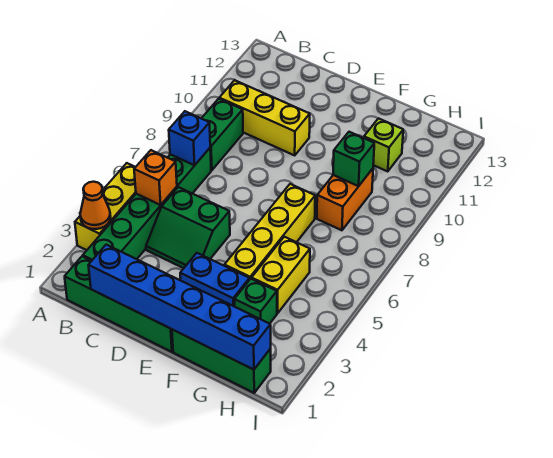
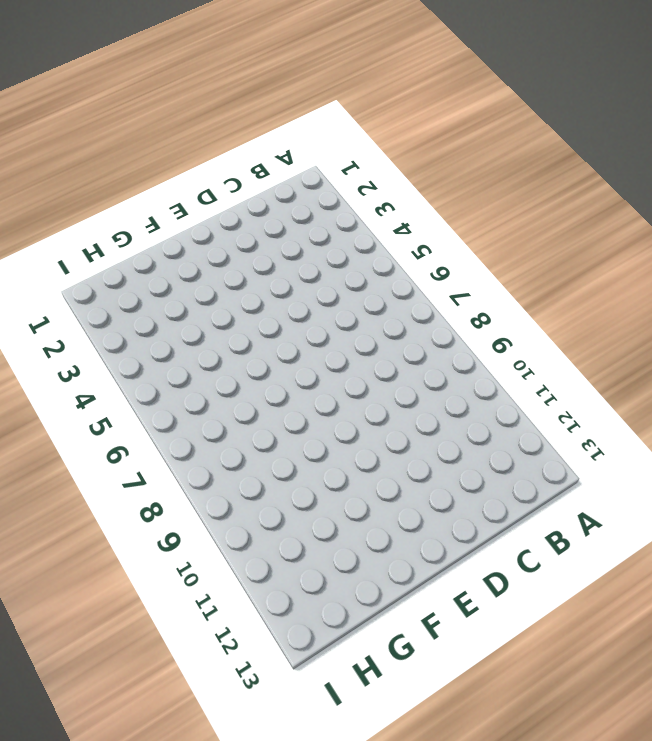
none -> yellow 1x3 brick [75,163,136,250]
none -> green 1x4 brick [65,256,173,352]
none -> green 1x6 brick [83,148,211,261]

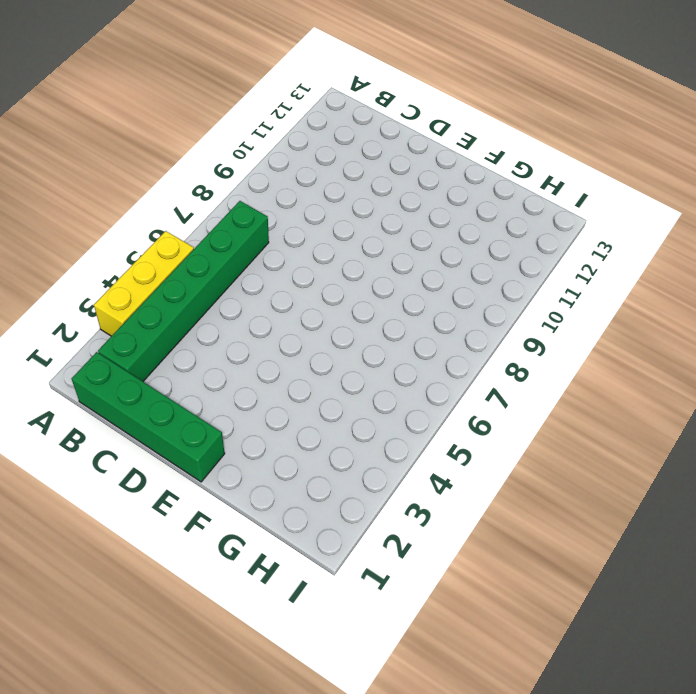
none -> green 1x2 brick [202,99,243,170]
none -> yellow 1x3 brick [219,80,310,155]
none -> green 2x2 slope [146,187,230,268]

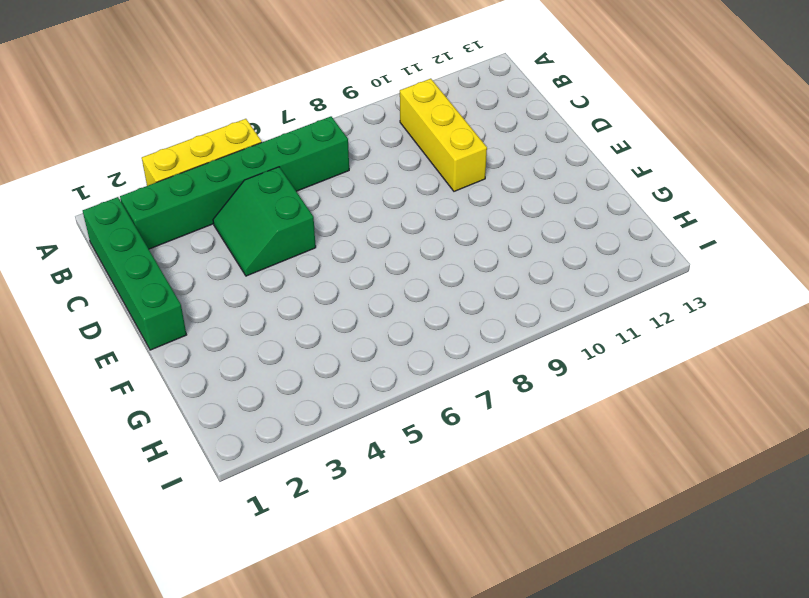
none -> green 1x2 brick [202,99,243,170]
none -> blue 1x2 brick [180,253,249,307]
none -> green 1x3 brick [172,330,271,393]

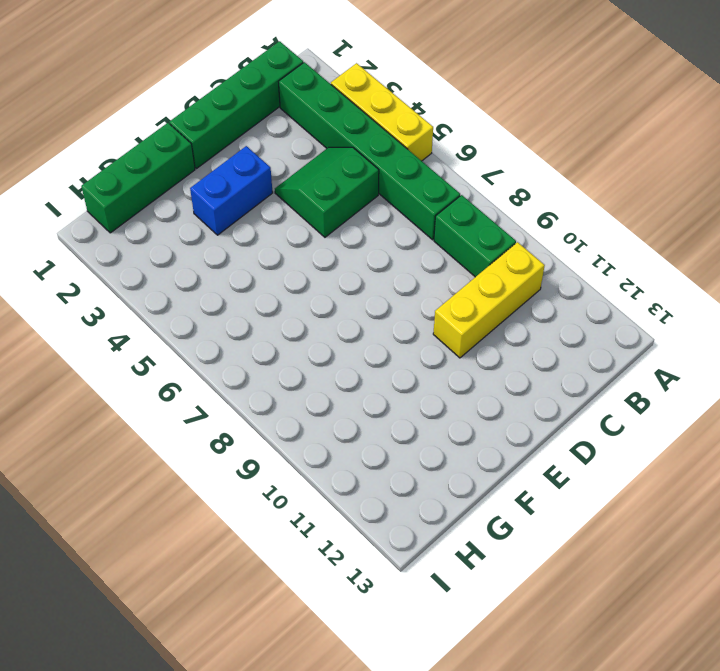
none -> yellow 1x4 brick [224,184,315,280]
none -> green 1x1 brick [235,279,277,324]
none -> yellow 1x2 brick [252,237,310,313]

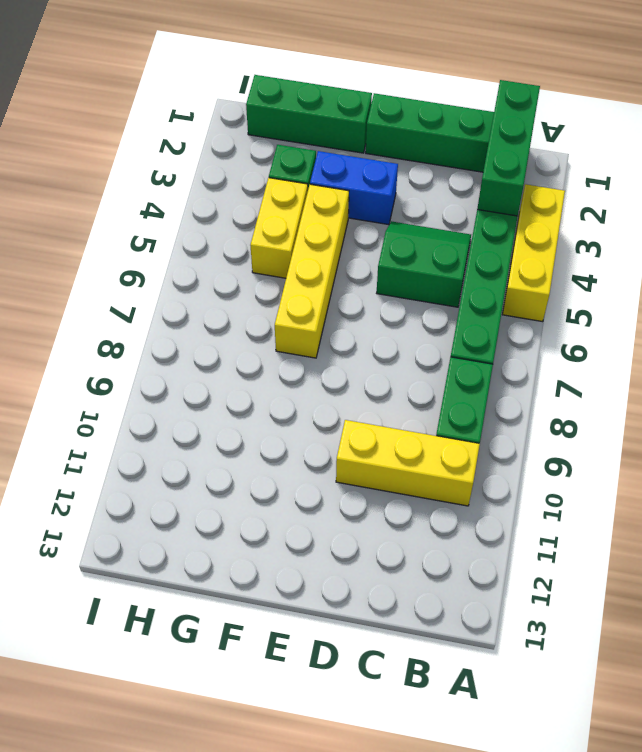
green 1x3 brick [477,80,540,216] -> none
none -> orange 1x2 brick [317,169,373,230]
none -> lime 1x1 brick [364,118,403,171]
none -> orange 1x1 cone [80,182,111,229]

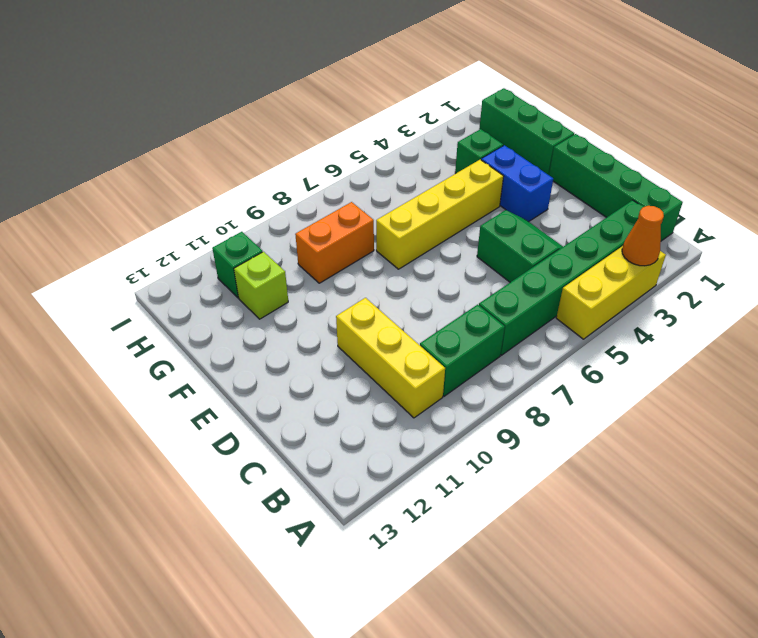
green 1x1 brick [212,232,263,298] -> green 1x1 brick moved to [333,132,374,186]
none -> yellow 1x2 brick [252,237,310,313]
none -> orange 1x1 brick [134,150,177,205]
none -> blue 1x1 brick [169,111,210,165]

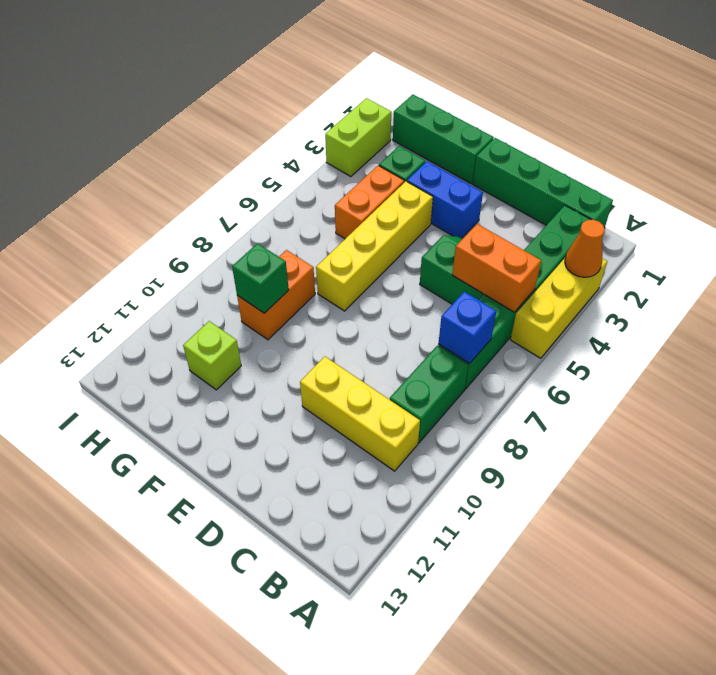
orange 1x2 brick [452,224,541,312] -> orange 1x1 brick [134,150,177,205]
orange 1x2 brick [335,165,404,239] -> yellow 1x2 brick [252,237,310,313]
lime 1x2 brick [325,98,391,177] -> none
none -> blue 1x6 brick [88,245,271,370]

